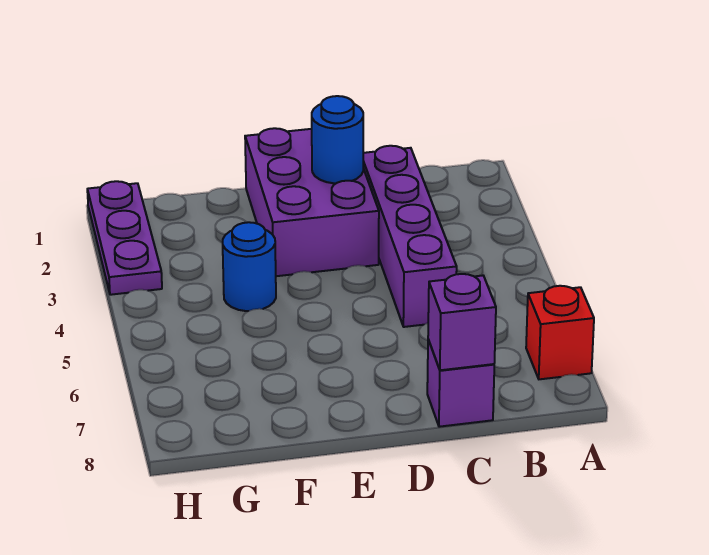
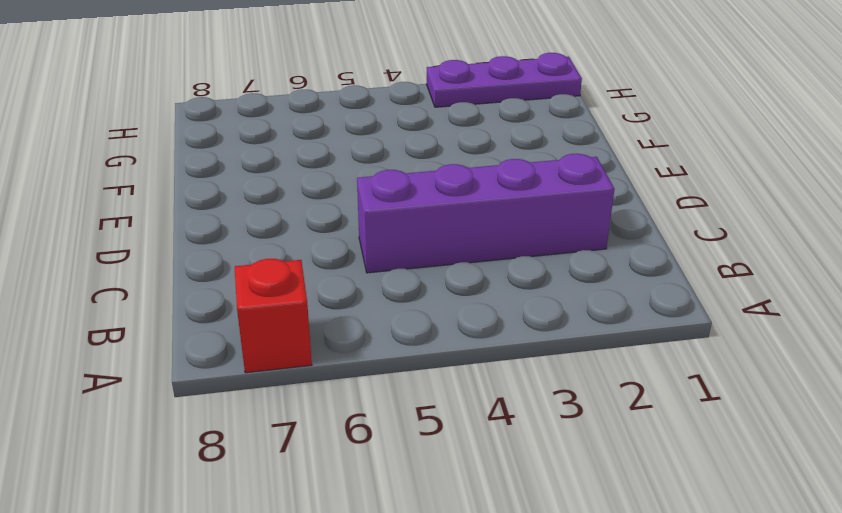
none -> purple 1x1 brick [427,340,494,427]
none -> purple 2x3 brick [245,128,379,276]

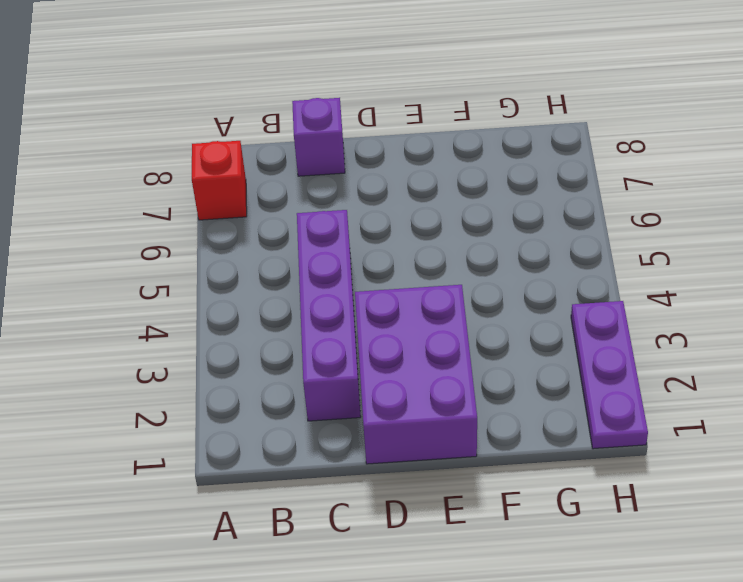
none -> blue 1x1 round brick [223,222,276,311]
none -> purple 1x1 brick [428,274,496,370]

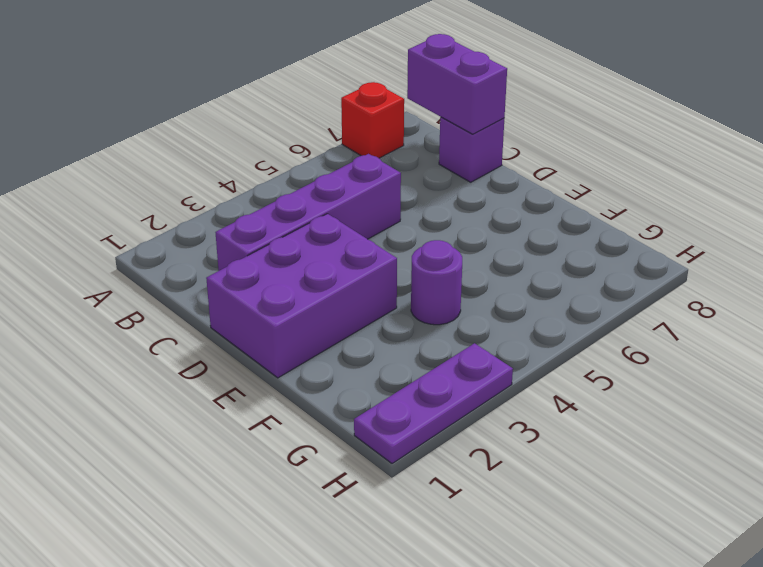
purple 1x2 brick [407,34,507,134] -> purple 1x1 brick [428,274,496,370]
purple 1x1 round brick [411,240,462,325] -> blue 1x1 round brick [223,222,276,311]
none -> blue 1x1 round brick [312,96,363,183]

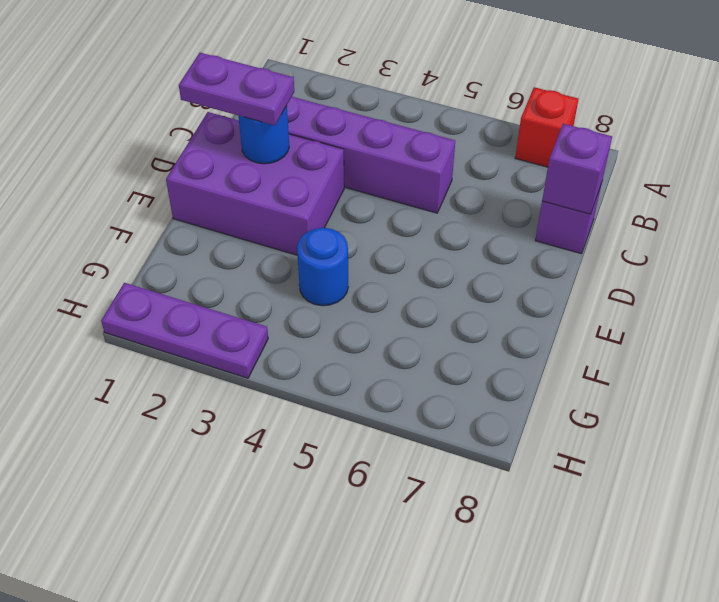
purple 1x2 plate [179,53,294,125] -> none

